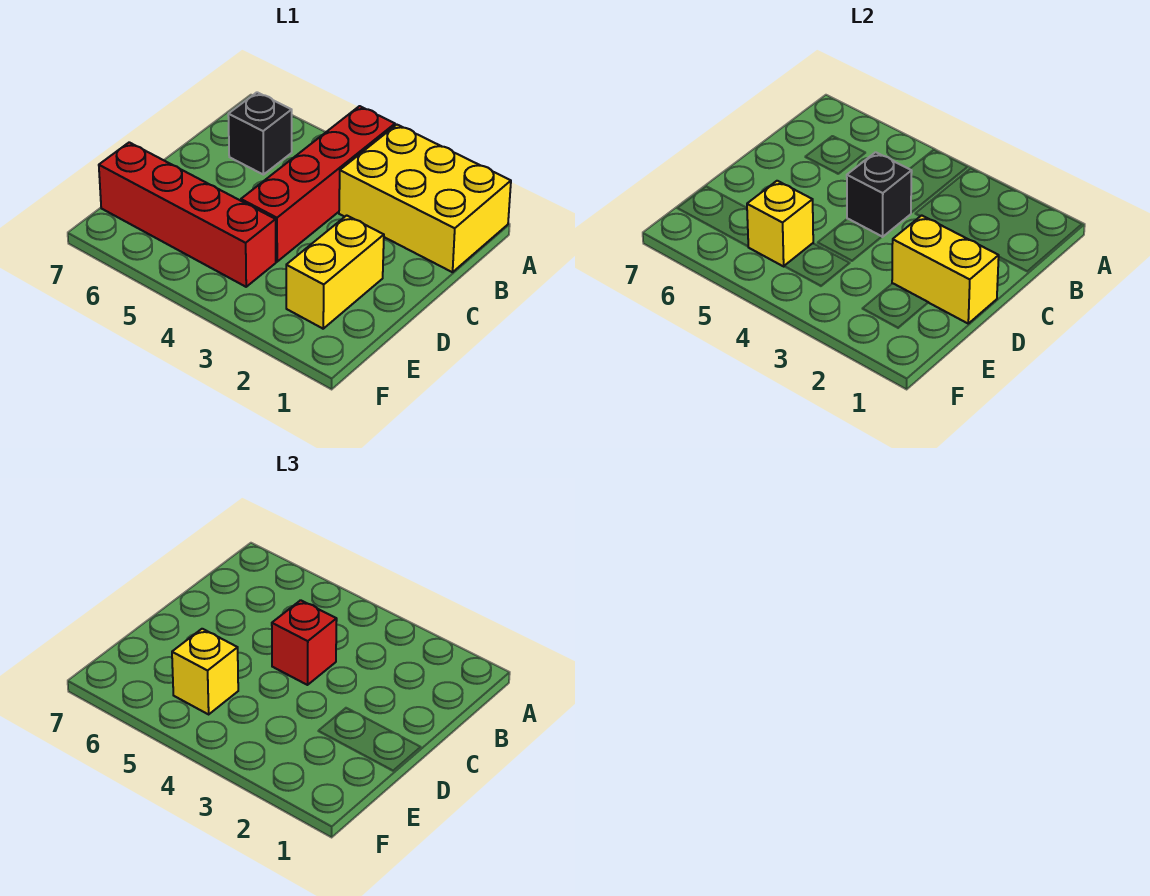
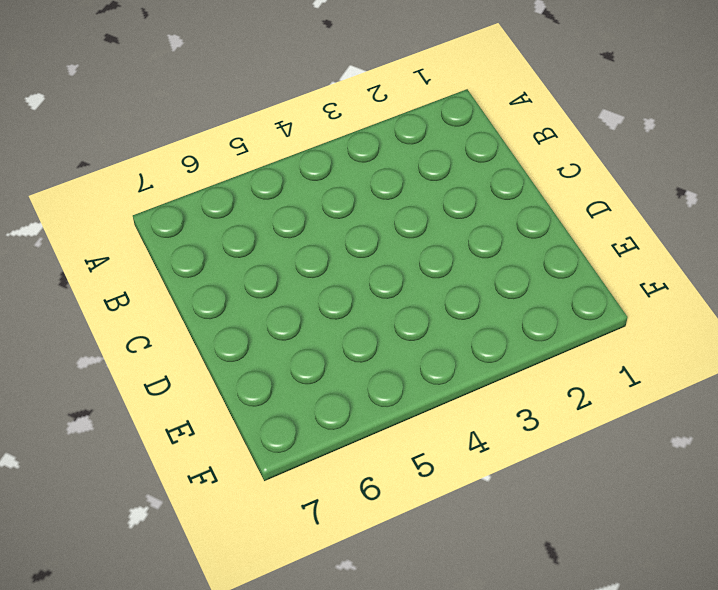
none -> yellow 2x3 brick [339,125,511,272]
none -> red 1x4 brick [241,106,395,262]

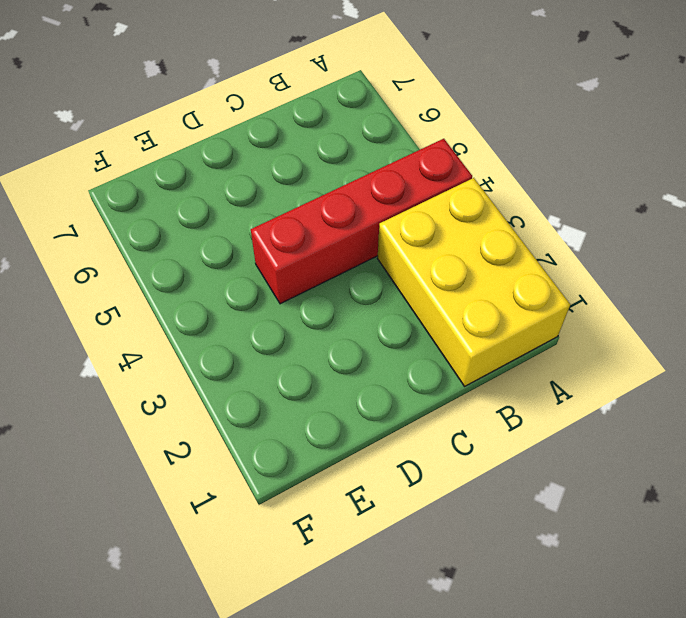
none -> black 1x1 brick [228,92,292,175]
none -> yellow 1x2 brick [286,215,384,329]

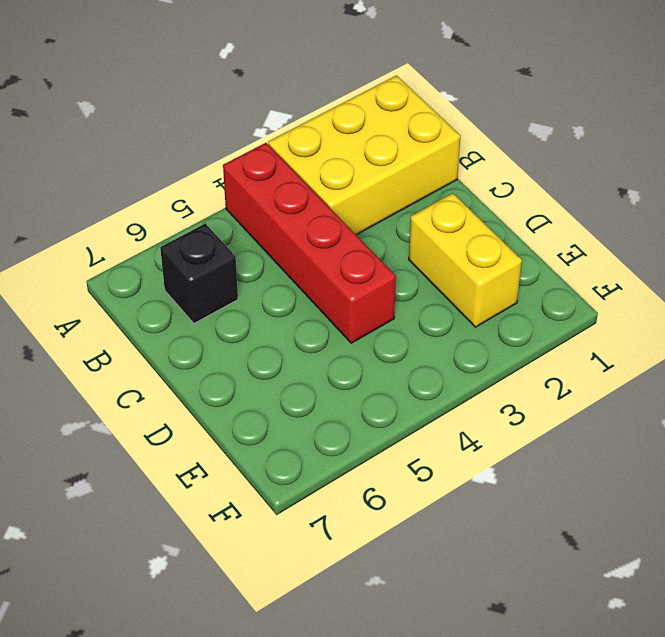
none -> red 1x4 brick [99,142,276,287]
none -> black 1x1 brick [847,152,912,237]

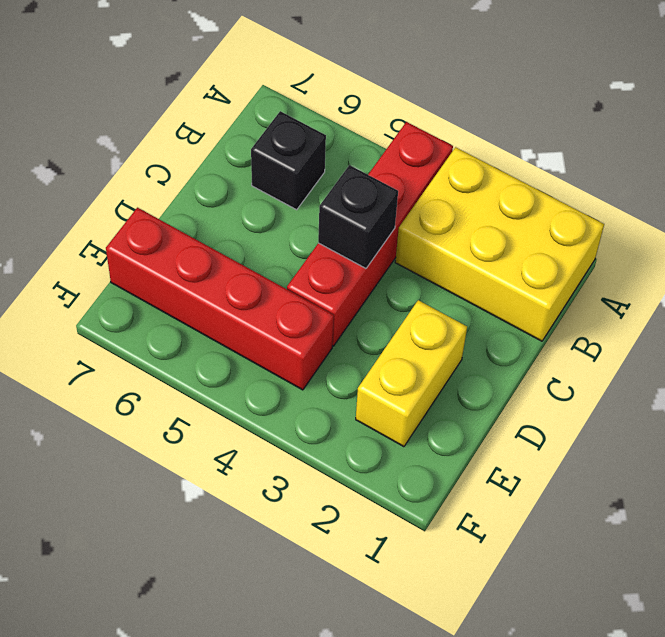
none -> yellow 1x2 brick [892,215,999,323]
none -> yellow 1x1 brick [747,181,813,266]

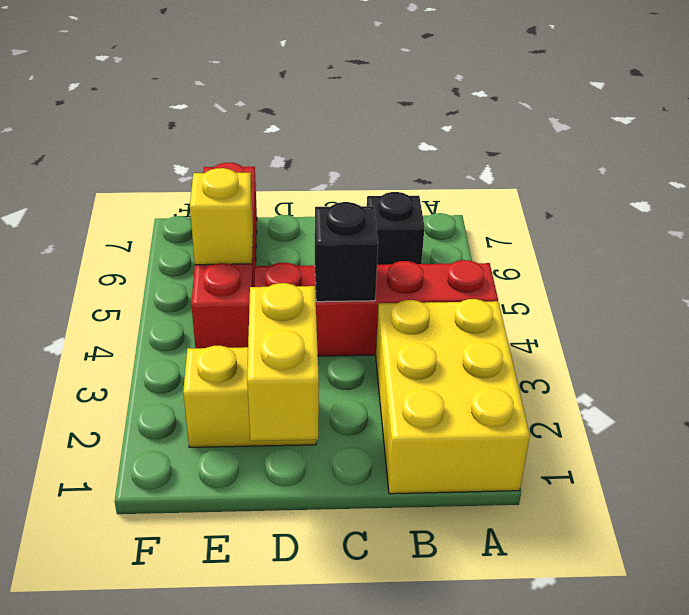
none -> red 1x1 brick [272,600,337,685]
none -> yellow 1x1 brick [172,629,238,714]

